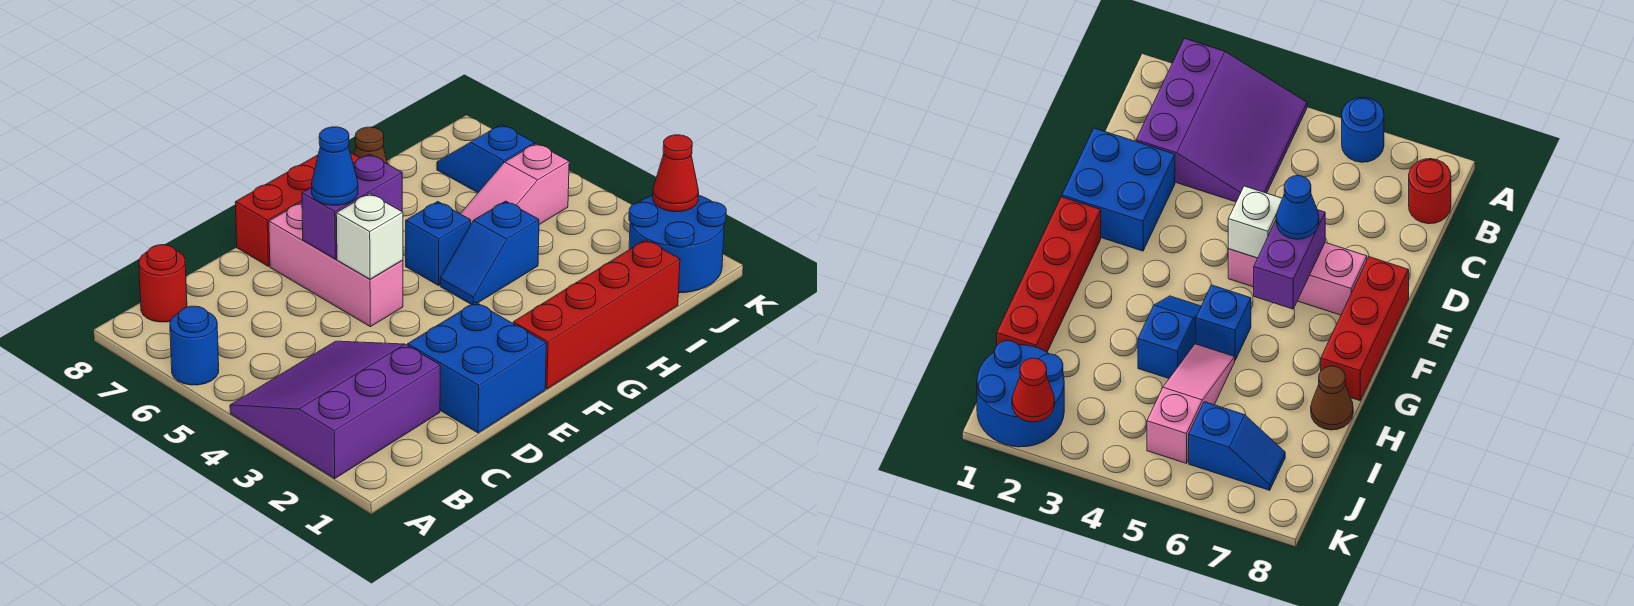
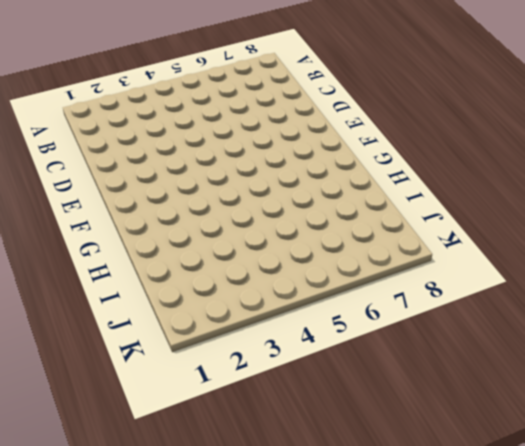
none -> purple 3x3 slope [230,341,440,478]
none -> blue 1x1 round brick [170,306,219,385]
none -> red 1x1 round brick [139,245,187,322]

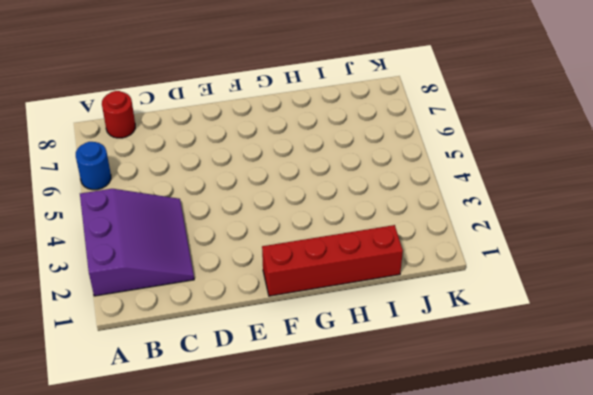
purple 3x3 slope [80,189,194,296] -> purple 3x3 slope turned to [230,341,440,478]
none -> blue 2x2 brick [408,302,546,433]
none -> pink 1x3 brick [269,202,403,327]
none -> red 1x3 brick [235,152,360,266]

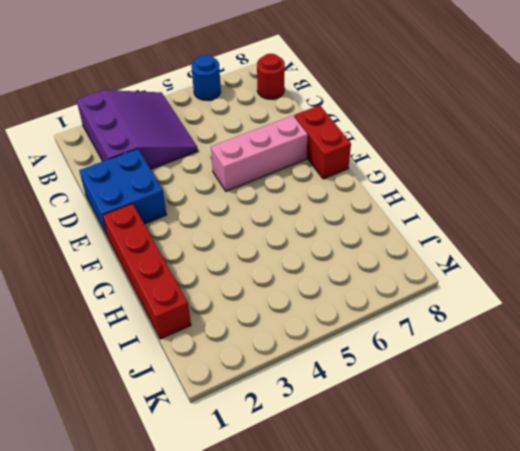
red 1x2 brick [294,105,351,179] -> red 1x3 brick [235,152,360,266]
none -> blue 1x2 slope [440,201,539,304]
none -> blue 1x1 brick [406,202,471,285]
none -> pink 1x3 slope [460,143,569,225]

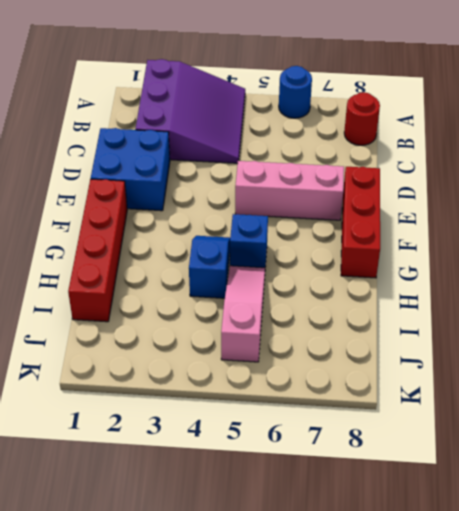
none -> brown 1x1 cone [354,127,388,164]
none -> blue 2x2 round brick [629,195,726,293]
none -> blue 1x2 slope [437,125,535,193]

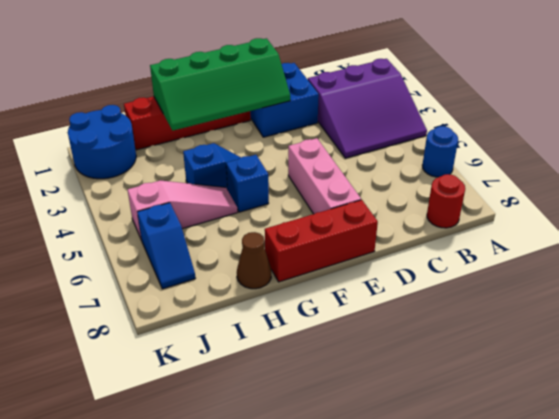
green 2x4 slope [150,38,290,131] -> none
none -> white 1x1 brick [336,193,403,279]
none -> purple 1x2 brick [302,154,402,259]
none -> red 1x1 cone [653,135,699,212]

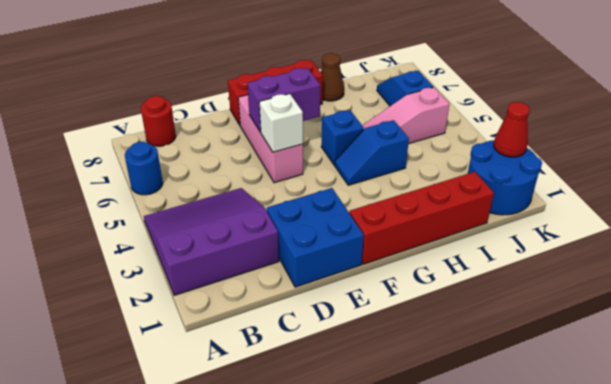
none -> blue 1x1 cone [312,127,358,205]

